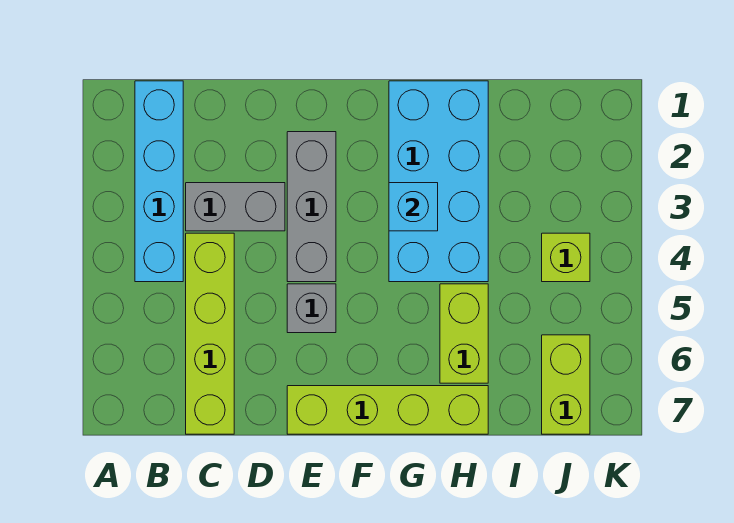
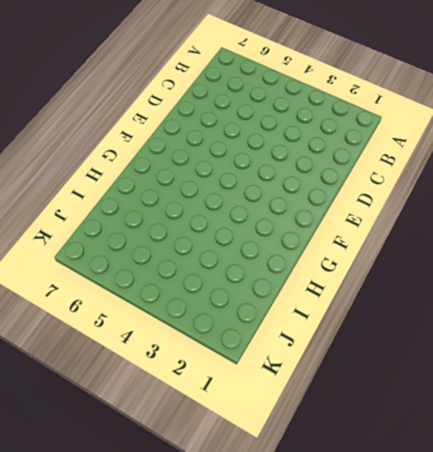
none -> cyan 1x4 brick [135,81,183,282]
none -> grey 1x2 brick [186,183,285,231]

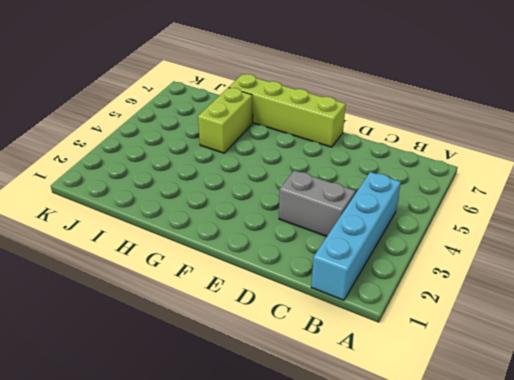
none -> lime 1x4 brick [186,233,234,434]
none -> grey 1x3 brick [287,132,336,282]

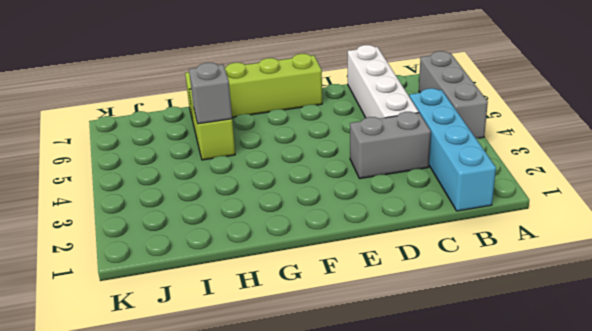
grey 1x3 brick [419,51,488,138] -> grey 1x3 brick moved to [287,132,336,282]
white 1x4 brick [348,45,419,118] -> lime 1x4 brick [186,233,234,434]
grey 1x1 brick [189,63,232,124] -> grey 1x1 brick moved to [287,284,336,333]
none -> cyan 2x4 brick [389,81,488,282]
none -> lime 1x1 brick [542,233,590,282]

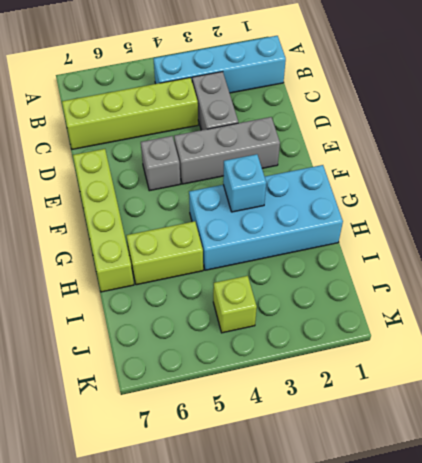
none -> lime 1x2 brick [542,335,590,434]

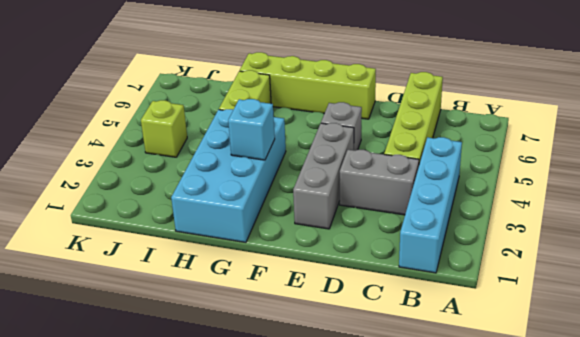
none -> lime 1x2 brick [542,335,590,434]

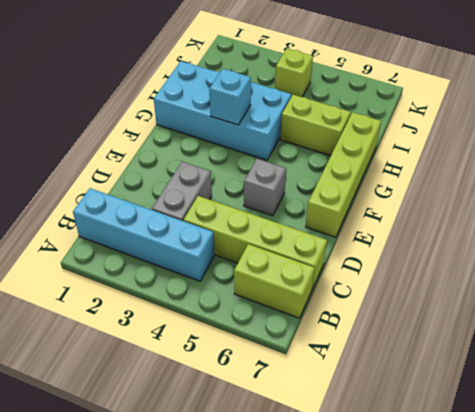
lime 1x2 brick [234,244,315,318] -> lime 1x2 brick moved to [542,335,590,434]
none -> grey 1x3 brick [287,132,336,282]

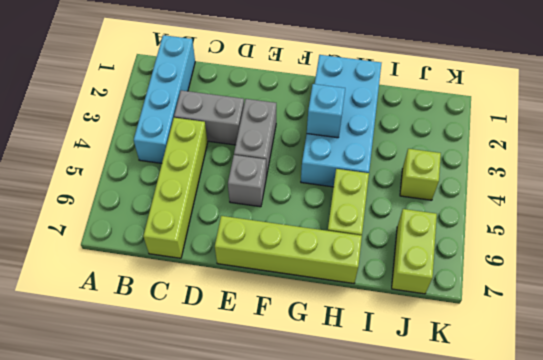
grey 1x2 brick [234,99,276,177] -> grey 1x3 brick [287,132,336,282]

